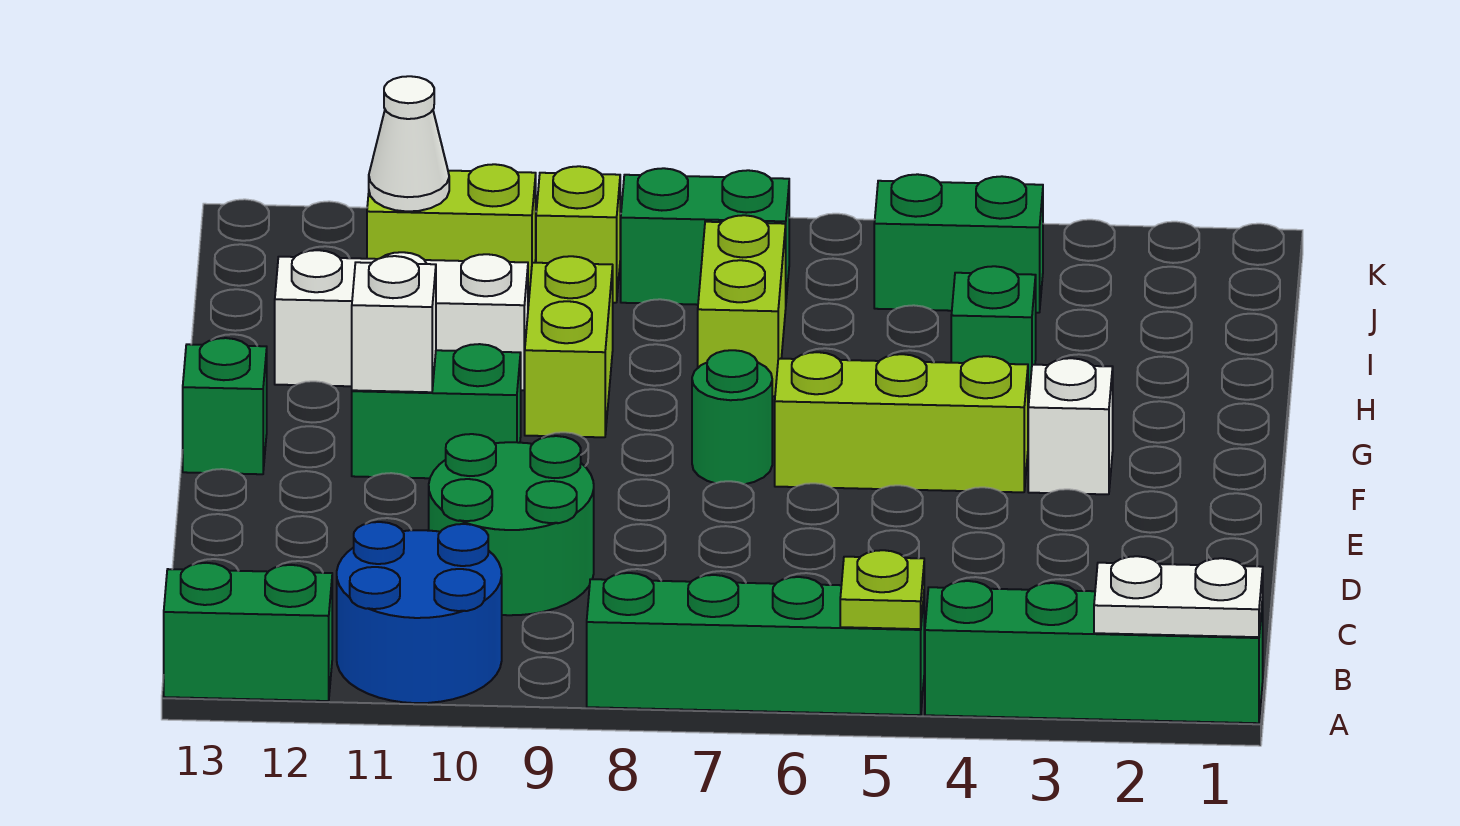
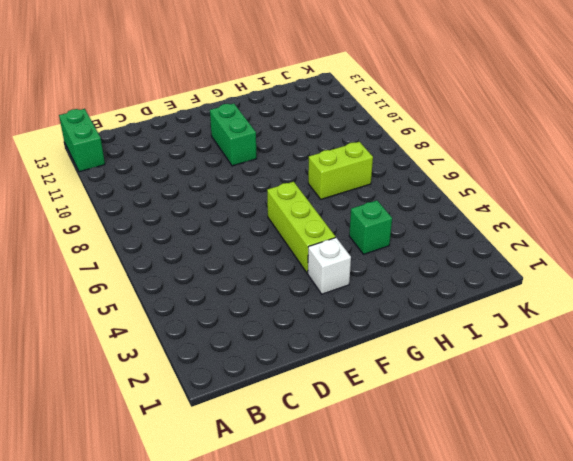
none -> green 1x4 brick [925,581,1263,723]
none -> green 1x4 brick [587,573,924,715]
none -> blue 2x2 round brick [337,522,502,703]

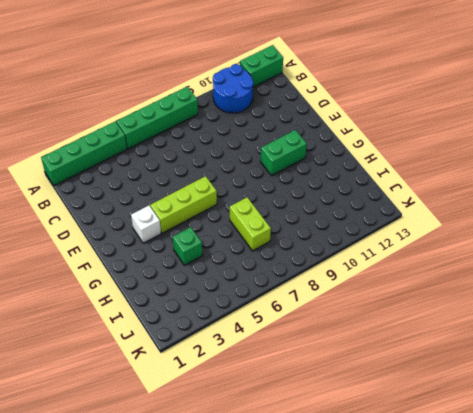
none -> green 2x2 round brick [429,434,594,615]
none -> green 1x1 round brick [692,350,772,484]
none -> green 1x1 brick [183,338,267,474]

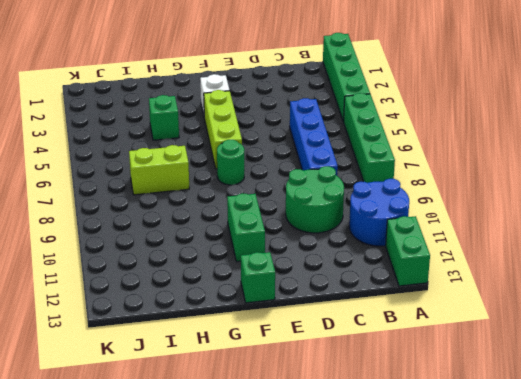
blue 1x4 brick [290,98,338,176] -> none
none -> lime 1x2 brick [525,256,613,437]
none -> white 1x3 brick [275,250,528,390]
none -> green 1x2 brick [874,174,1043,313]

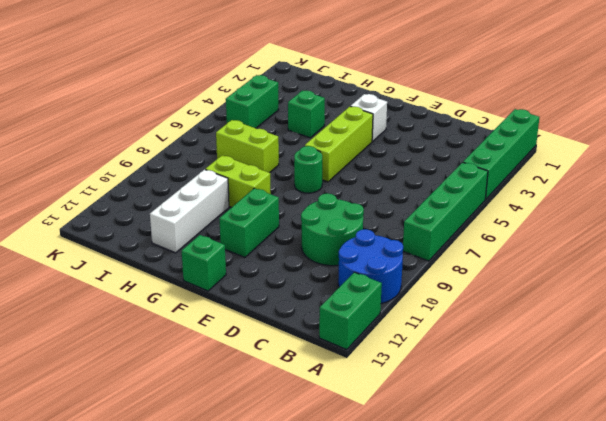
none -> green 1x2 brick [621,168,789,305]
none -> lime 1x1 brick [536,166,620,303]
none -> lime 1x2 brick [367,164,536,301]

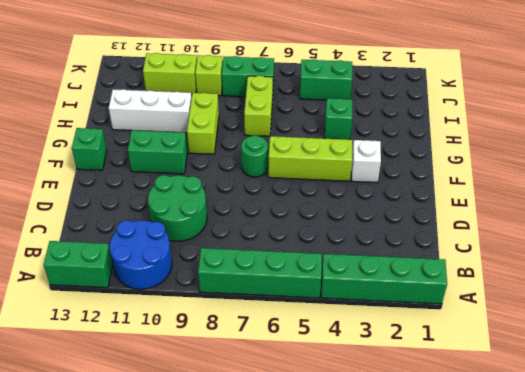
none -> white 1x2 plate [1094,556,1263,637]
none -> lime 1x1 plate [840,550,924,629]
none -> white 1x1 brick [352,256,436,392]

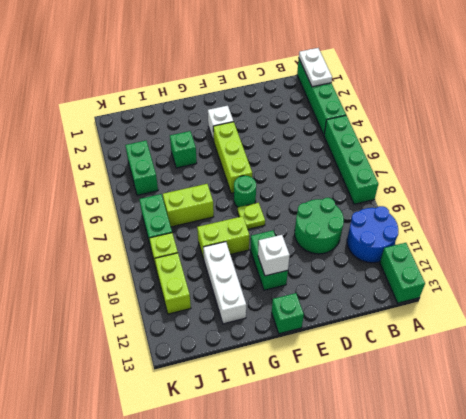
lime 1x1 plate [237,203,265,229] -> lime 1x1 plate moved to [840,550,924,629]
none -> white 1x1 cone [369,76,449,212]

